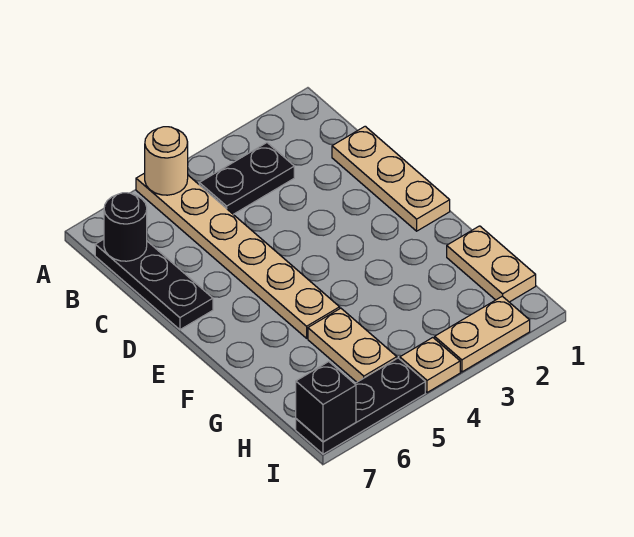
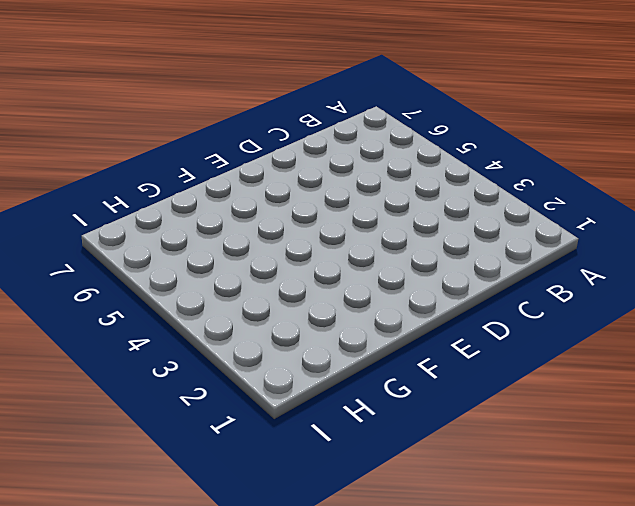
none -> tan 1x6 plate [136,173,340,338]
none -> black 1x2 plate [199,143,294,214]
none -> black 1x3 plate [95,239,213,330]

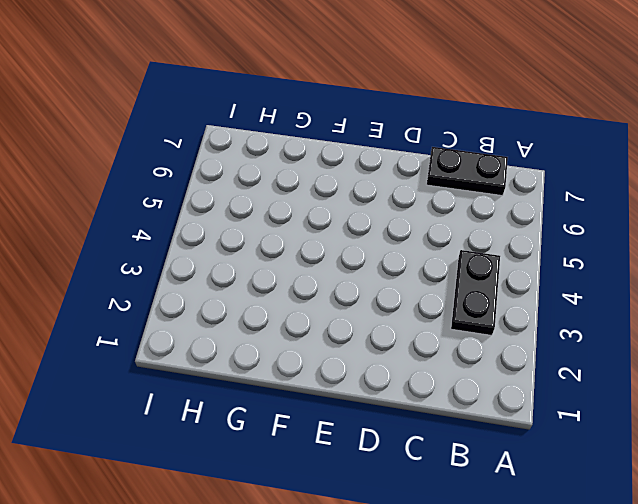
black 1x2 plate [427,147,508,196] -> black 1x3 plate [95,239,213,330]
none -> tan 1x6 plate [136,173,340,338]
none -> tan 1x3 plate [332,126,450,231]
none -> tan 1x2 plate [447,226,536,302]

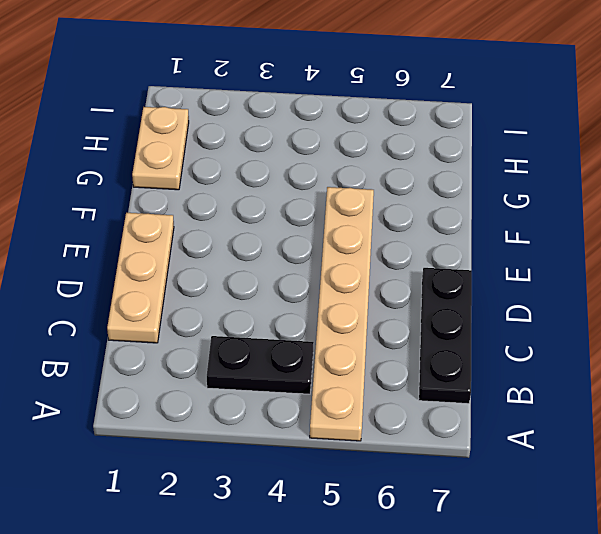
none -> tan 1x2 plate [308,308,397,382]
none -> tan 1x2 plate [435,296,530,372]
none -> tan 1x1 plate [400,338,460,393]

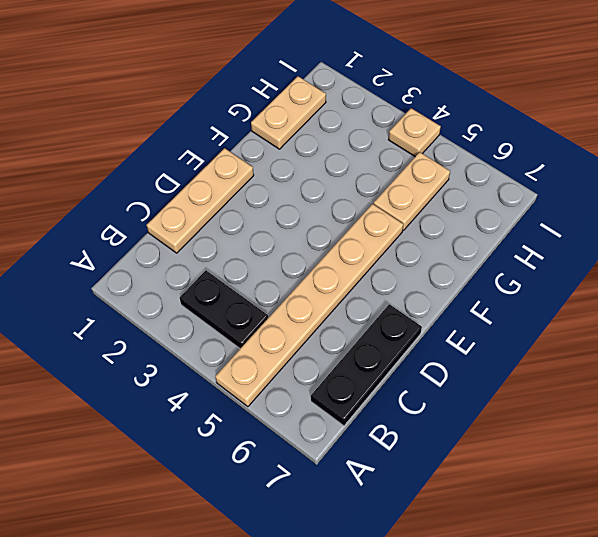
none -> tan 1x2 plate [435,296,530,372]
none -> black 1x3 plate [296,358,425,454]
none -> tan 1x1 round brick [145,127,188,195]

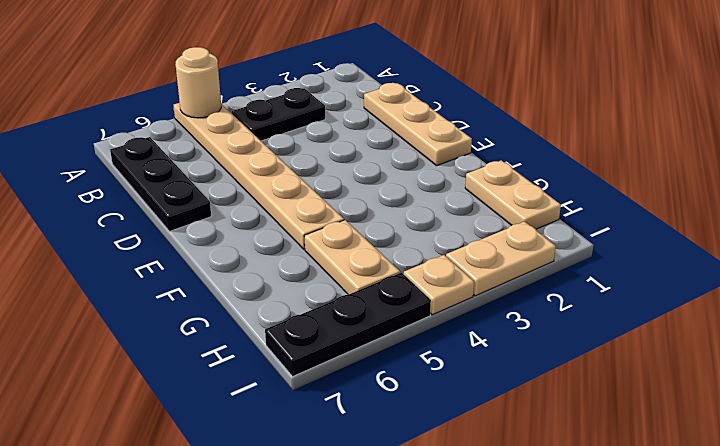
none -> black 1x1 round brick [104,193,147,261]
none -> black 1x1 brick [296,362,356,442]

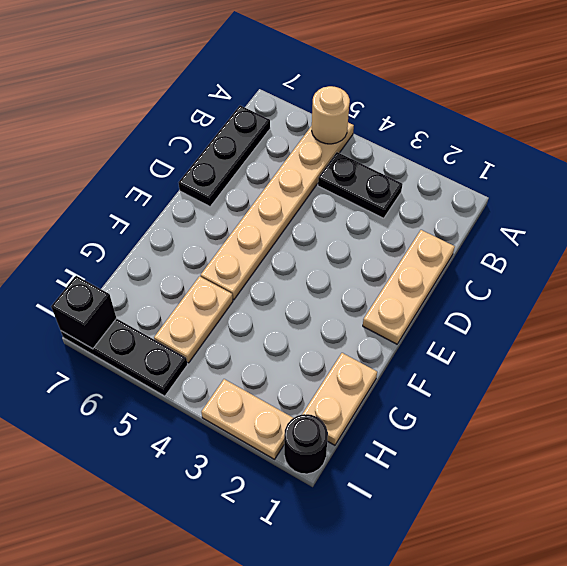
black 1x1 round brick [284,414,328,474] -> black 1x1 round brick moved to [104,193,147,261]
none -> tan 1x1 plate [400,338,460,393]

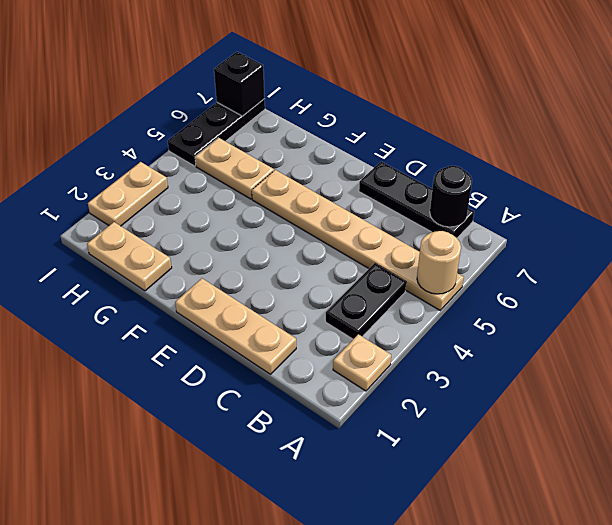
tan 1x1 plate [333,334,391,391] -> tan 1x1 plate moved to [400,338,460,393]

